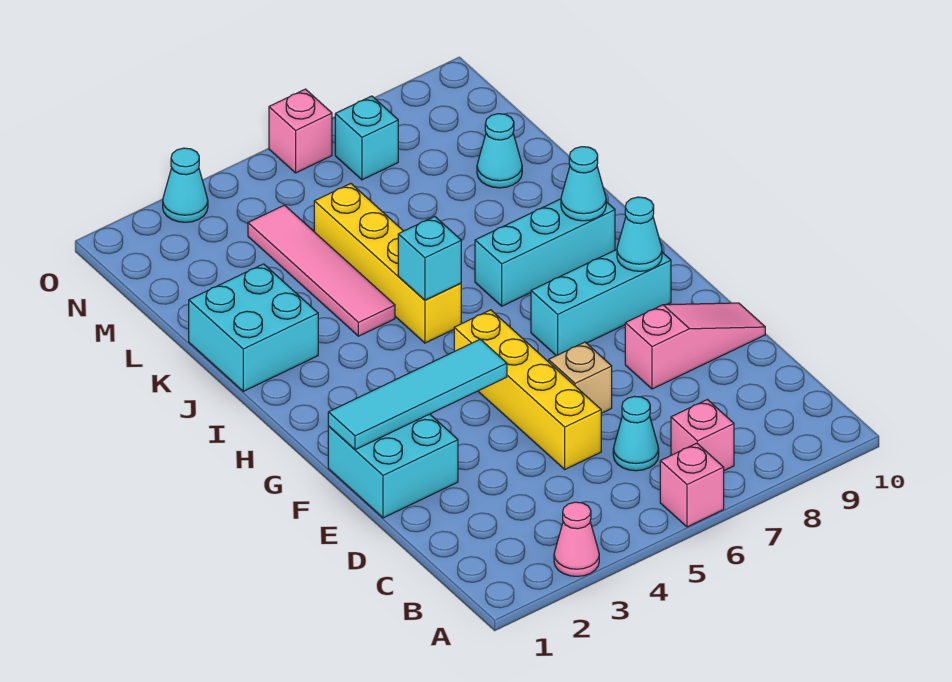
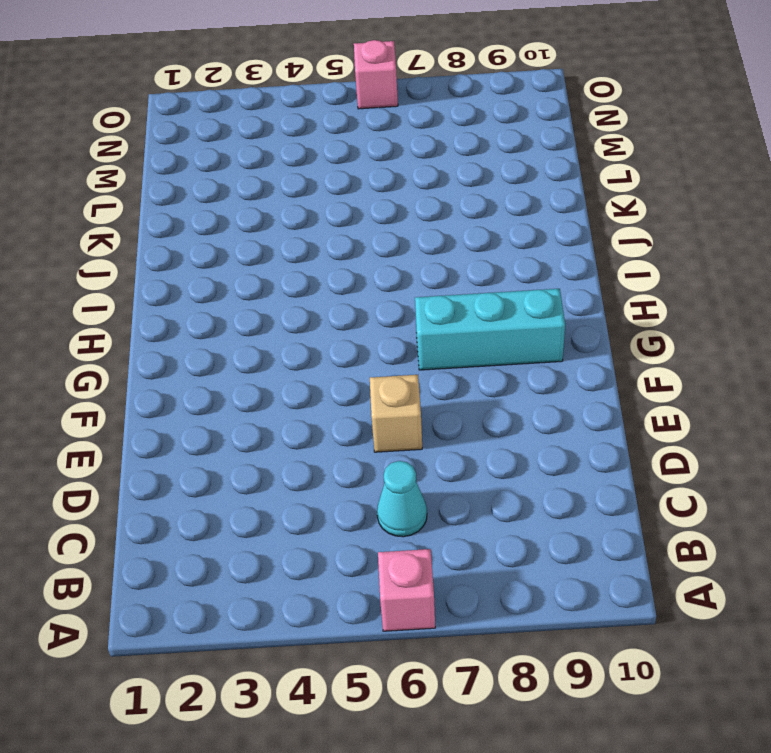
none -> pink 1x1 cone [554,502,599,576]
none -> pink 1x1 brick [671,400,734,471]
none -> yellow 1x4 brick [454,310,601,469]

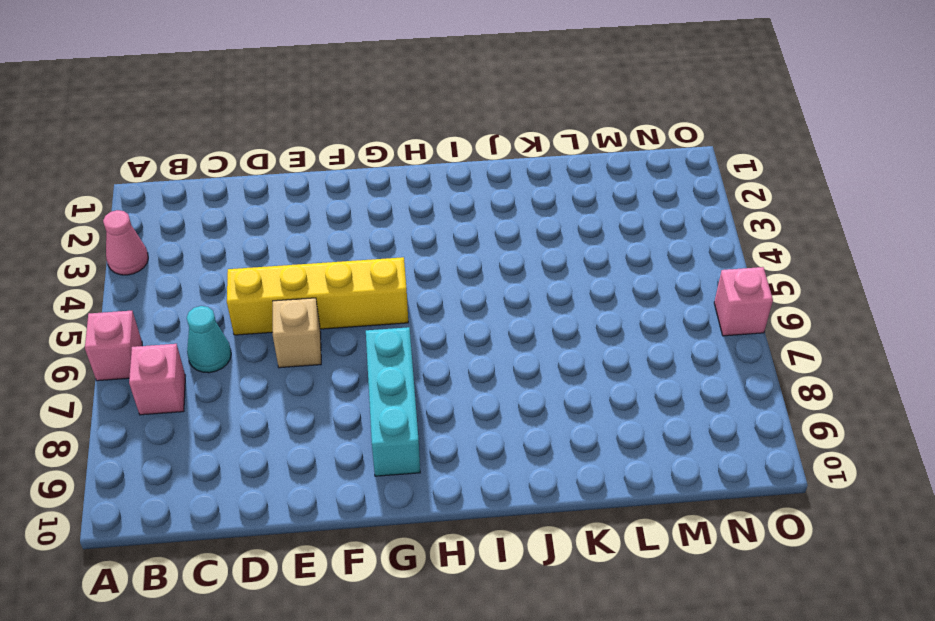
none -> cyan 2x2 brick [328,414,458,518]
none -> pink 1x3 slope [625,303,765,389]
none -> yellow 1x4 brick [314,184,461,343]

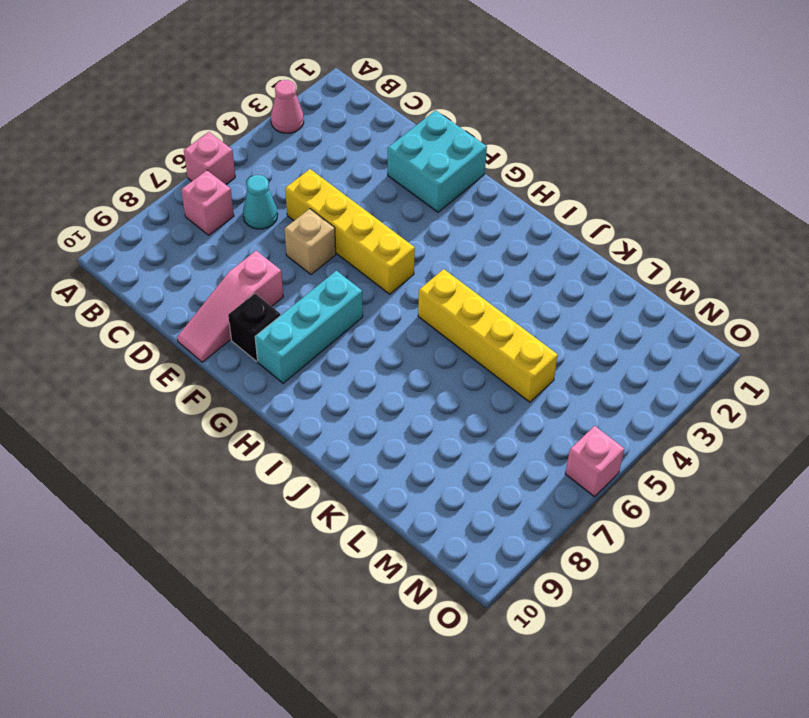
black 1x1 brick [228,294,281,361] -> none
none -> cyan 1x3 brick [475,199,615,306]
none -> cyan 2x2 brick [189,264,318,391]
none -> pink 1x4 tile [248,205,395,336]

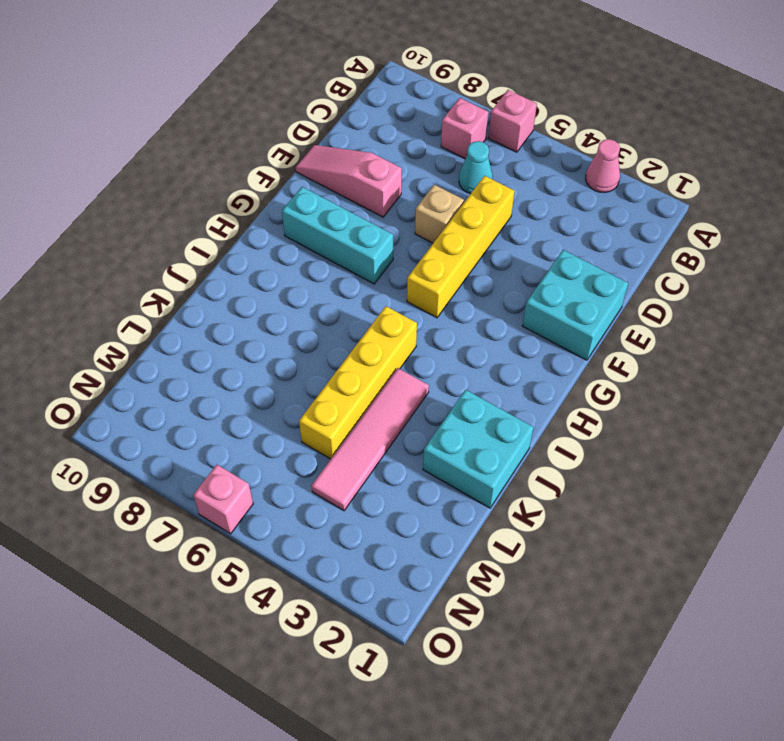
none -> cyan 1x3 brick [475,199,615,306]
none -> cyan 1x1 cone [477,114,522,188]
none -> cyan 1x1 brick [335,96,398,180]

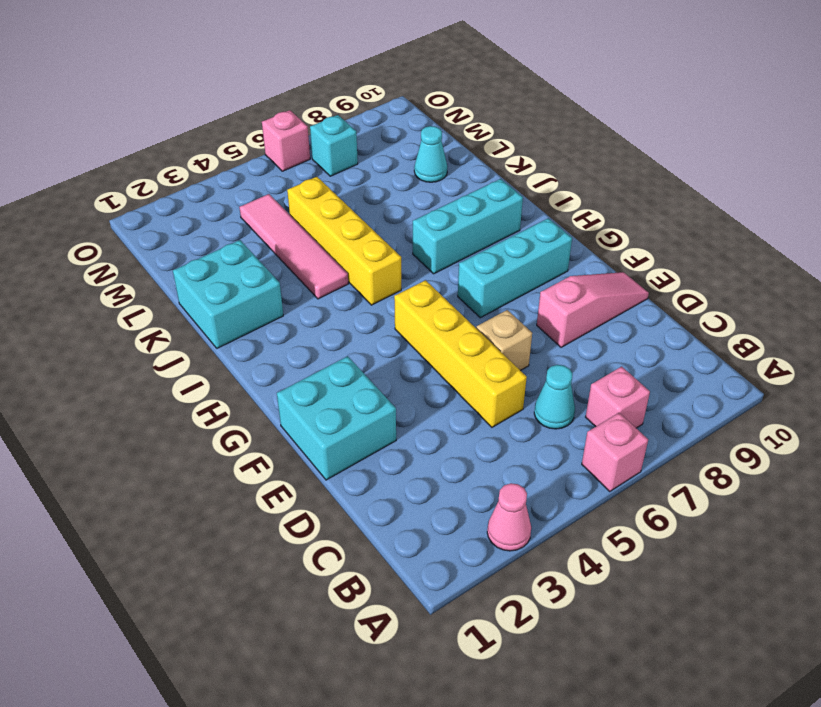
none -> cyan 1x1 cone [163,148,208,222]
none -> cyan 1x4 tile [328,339,507,450]
none -> cyan 1x1 cone [617,197,662,271]

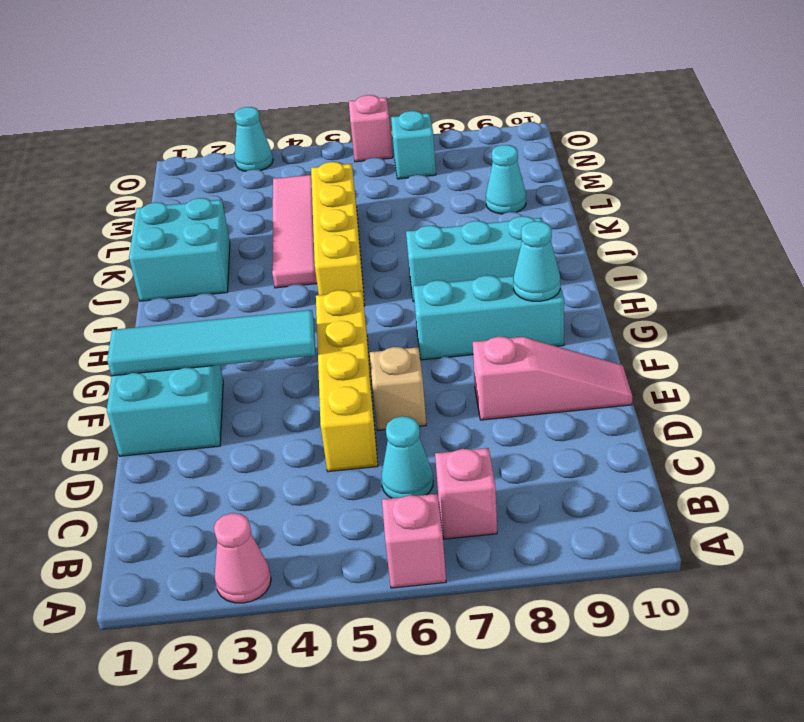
none -> cyan 1x1 brick [398,216,461,300]
none -> cyan 1x1 cone [561,147,606,221]

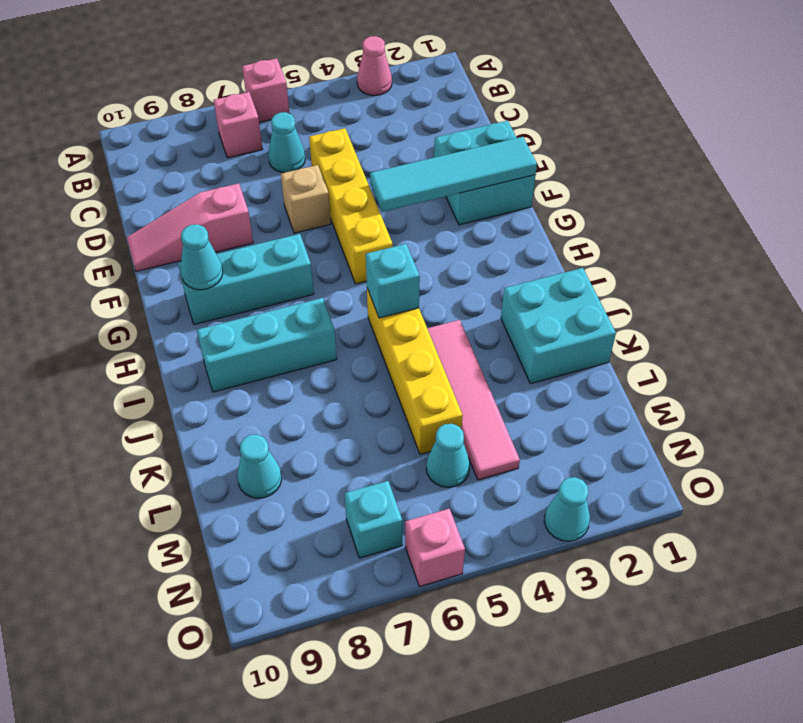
cyan 1x1 cone [426,424,470,487] -> cyan 1x1 cone moved to [561,147,606,221]

